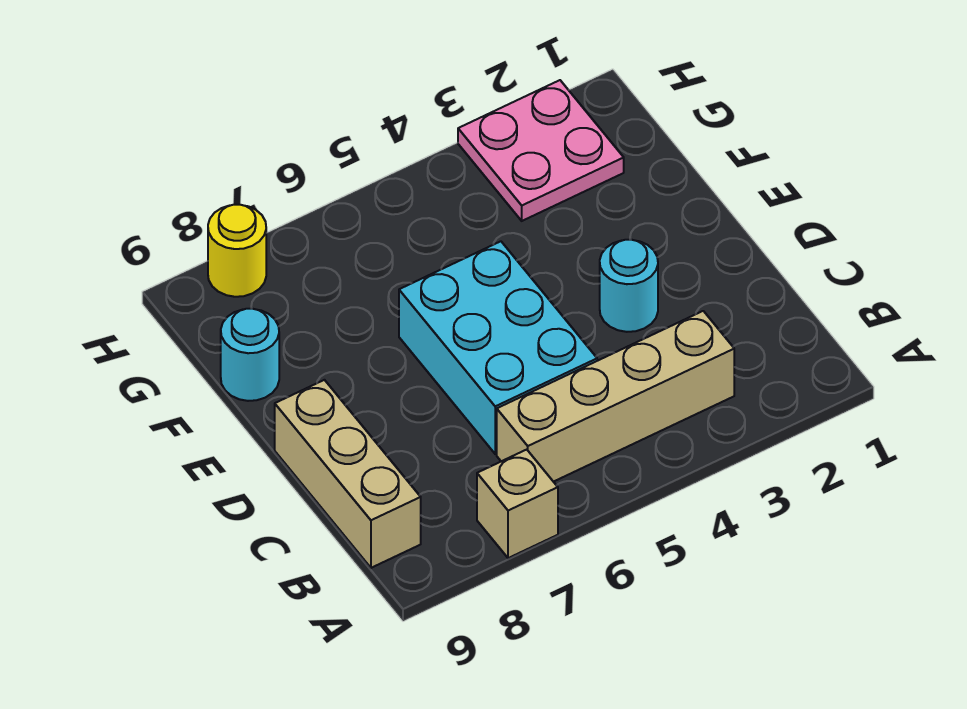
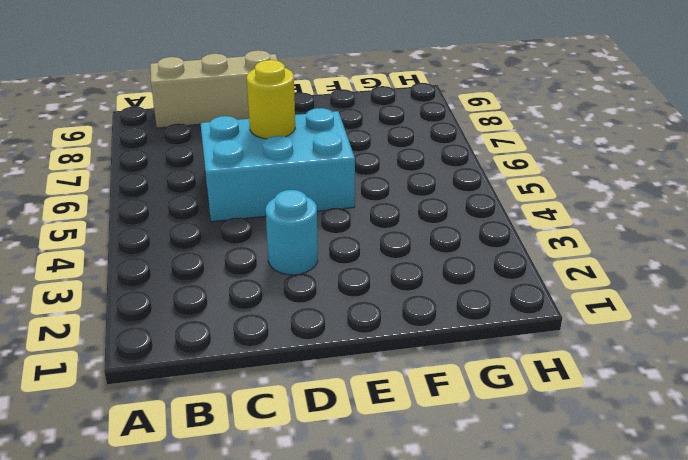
yellow 1x1 round brick [247,60,295,139] -> yellow 1x1 round brick moved to [208,205,266,297]
none -> tan 1x1 brick [477,450,558,558]
none -> tan 1x4 brick [497,311,734,482]

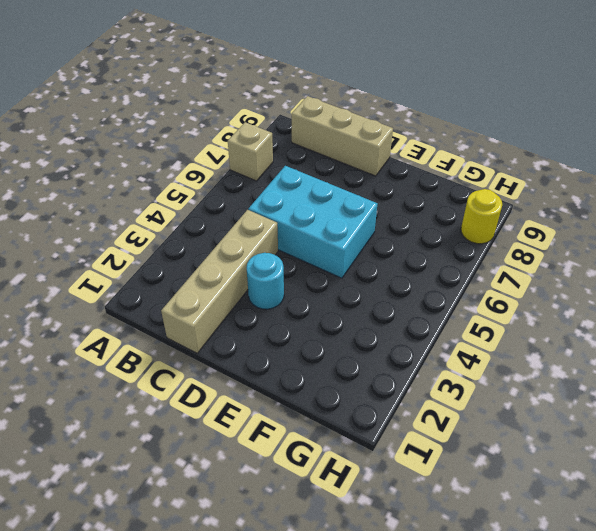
tan 1x4 brick [161,210,278,353] -> tan 1x4 brick moved to [497,311,734,482]
none -> cyan 1x1 round brick [221,308,279,401]
none -> pink 2x2 plate [458,80,624,221]

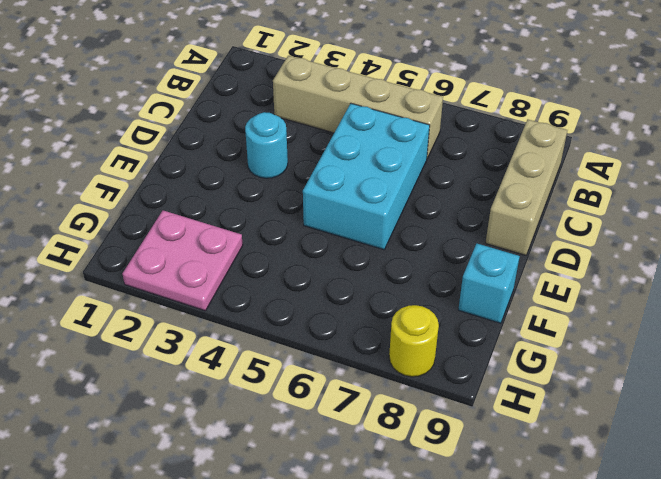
cyan 1x1 brick [458,244,520,323] -> cyan 1x1 round brick [221,308,279,401]
none -> tan 1x1 brick [477,450,558,558]

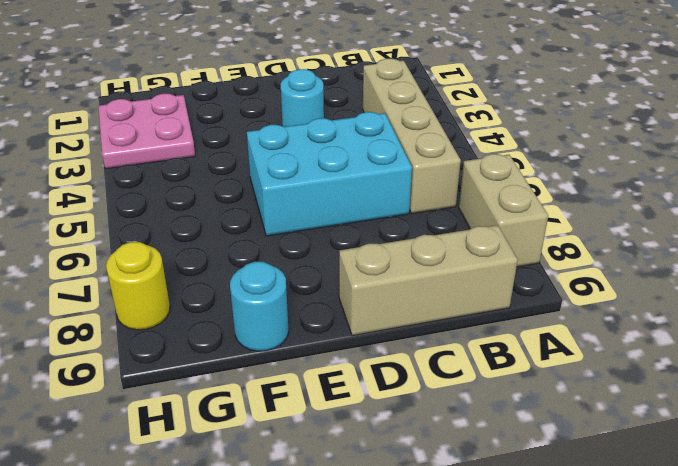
tan 1x2 brick [459,154,548,267] -> tan 1x1 brick [477,450,558,558]

